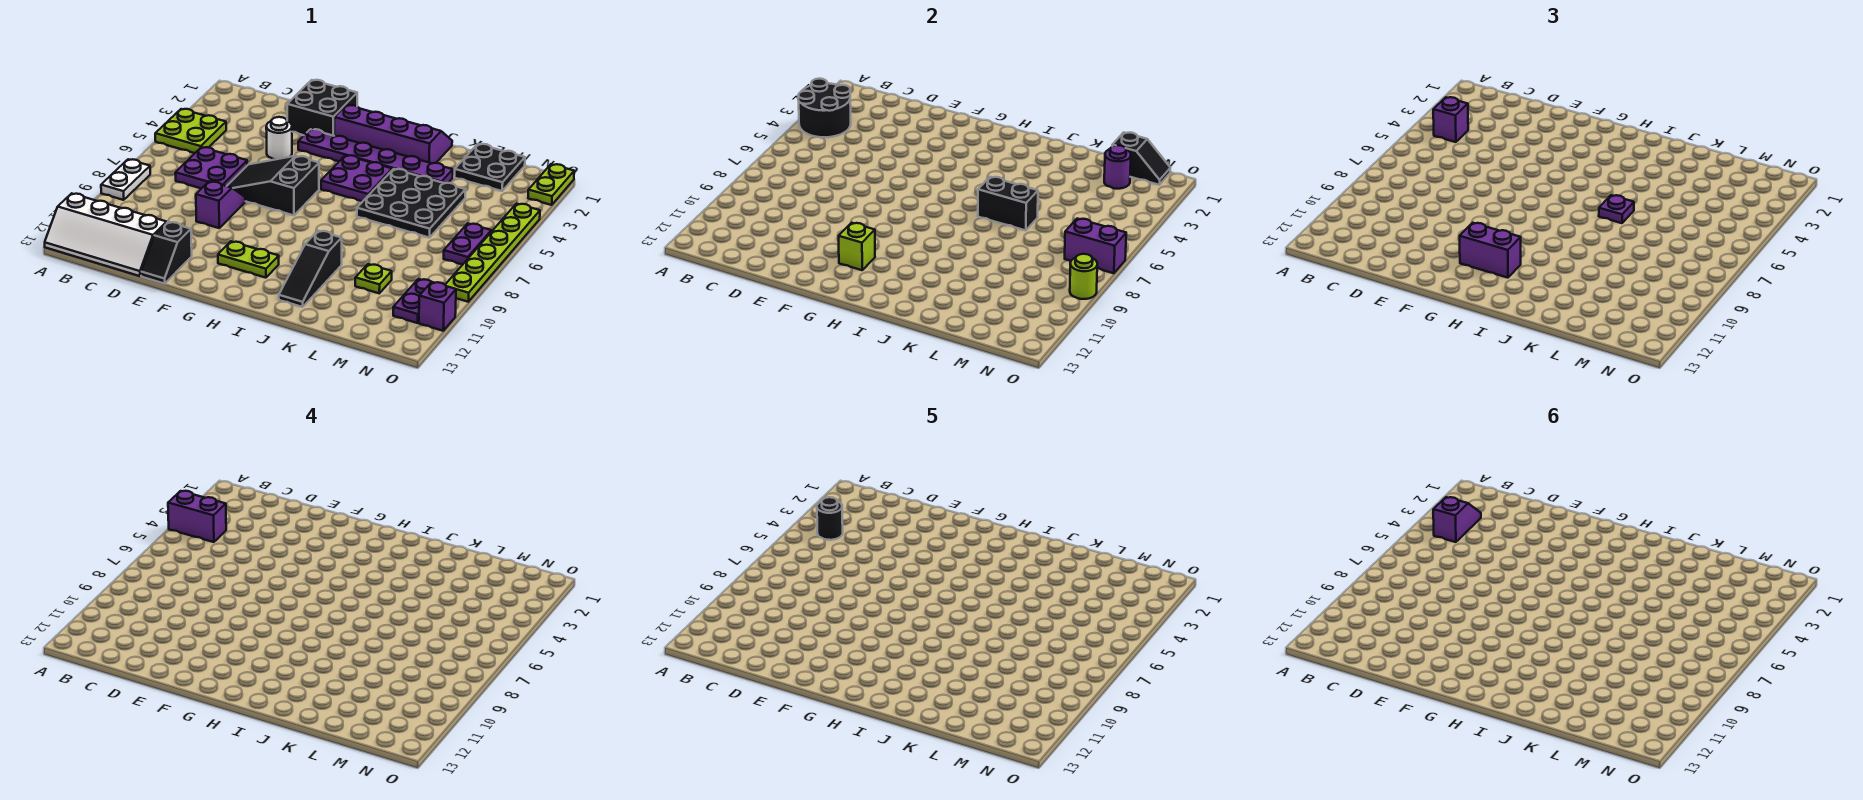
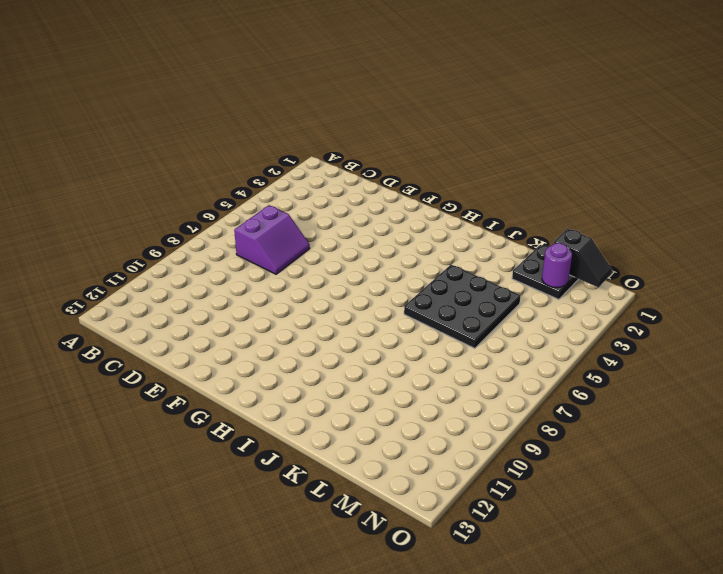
purple 2x2 slope [234,205,310,274] -> purple 2x2 plate [175,147,247,189]
none -> lime 2x2 plate [155,109,226,153]
none -> white 1x2 plate [101,159,150,200]
none -> white 2x4 slope [45,193,167,276]
none -> black 2x2 brick [287,80,357,136]

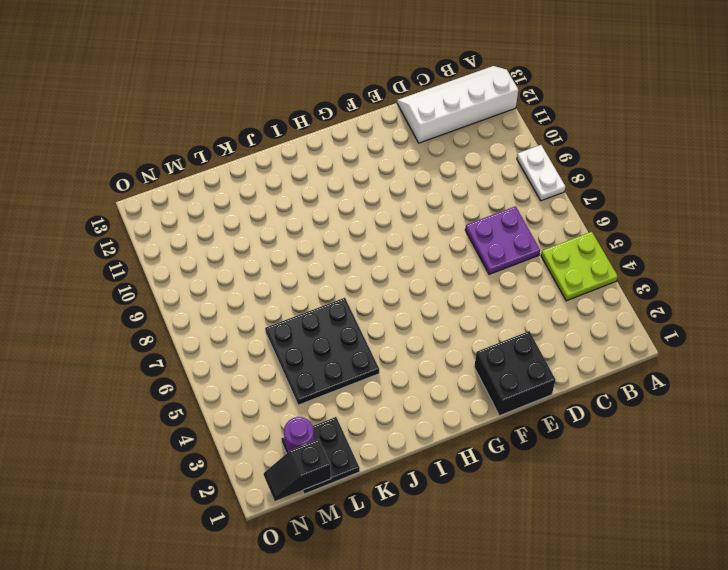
none -> white 1x1 round brick [266,117,292,160]
none -> black 2x3 slope [227,156,319,215]
none -> purple 1x2 slope [196,181,245,228]
none -> black 1x2 slope [141,222,192,284]

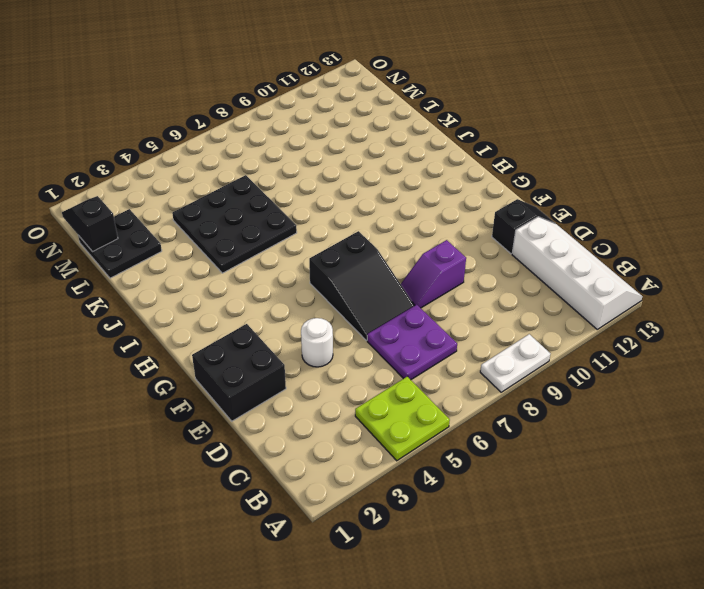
none -> purple 1x6 plate [298,129,453,183]
none -> purple 2x4 slope [334,105,452,163]
none -> lime 1x2 plate [218,241,279,278]
none -> purple 2x2 plate [321,155,392,201]

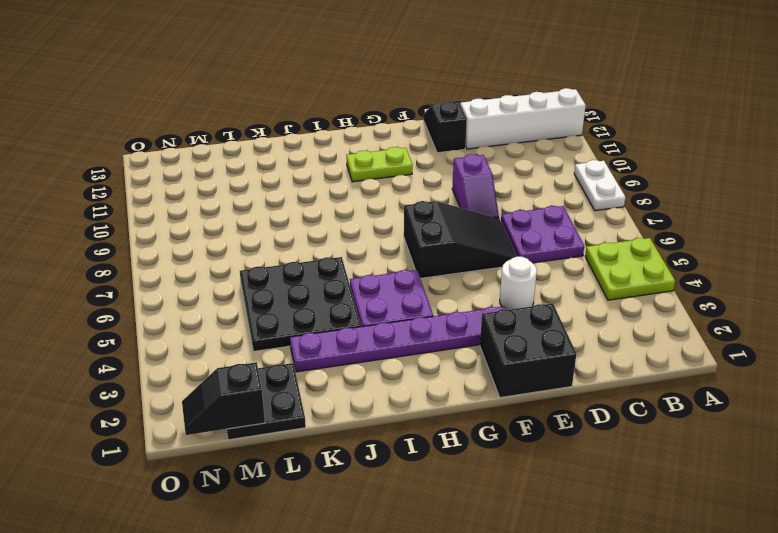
none -> purple 2x4 slope [334,105,452,163]
none -> black 1x3 slope [279,231,342,307]
none -> lime 1x1 plate [355,264,392,293]
none -> purple 1x2 plate [444,223,491,265]

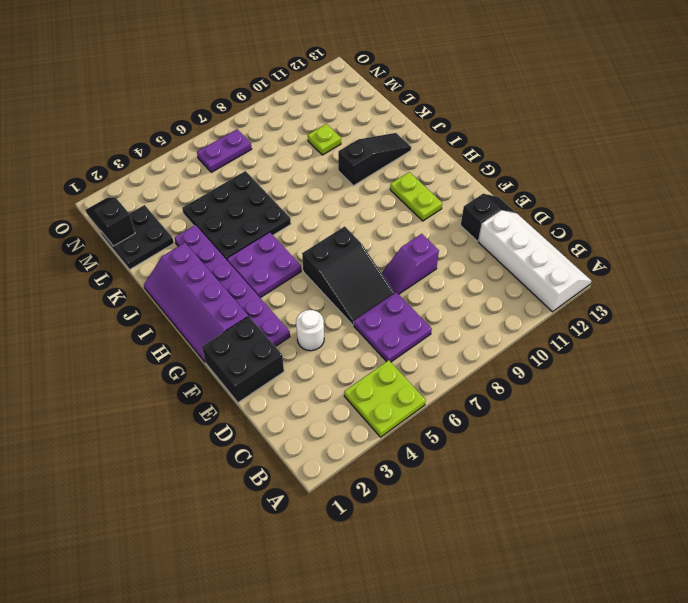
none -> white 1x2 plate [101,159,150,200]
none -> purple 1x2 plate [393,279,431,323]
none -> lime 1x2 plate [528,164,574,205]
none -> lime 1x6 plate [445,204,540,302]

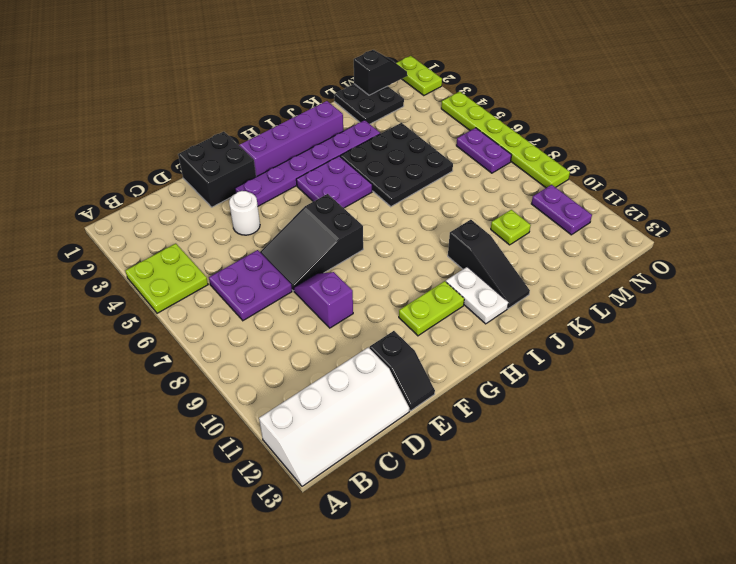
white 1x2 plate [446,267,508,324] -> white 1x2 plate moved to [101,159,150,200]
none -> purple 1x1 brick [419,282,456,331]
none -> black 2x2 round brick [798,79,851,137]
none -> lime 1x1 brick [839,223,875,270]
none -> black 1x2 brick [978,177,1038,230]

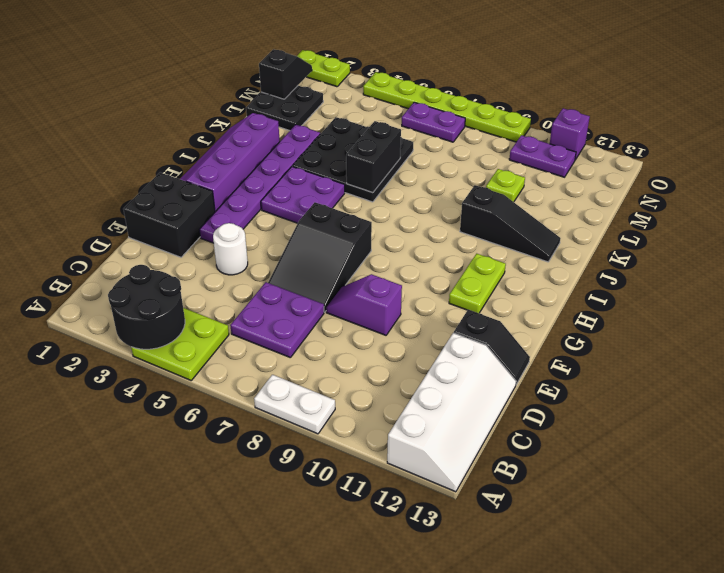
none -> lime 1x1 brick [839,223,875,270]
none -> purple 1x1 round brick [1104,145,1131,189]
none -> purple 1x2 brick [1065,219,1126,273]
none -> lime 1x1 round brick [1070,254,1097,299]

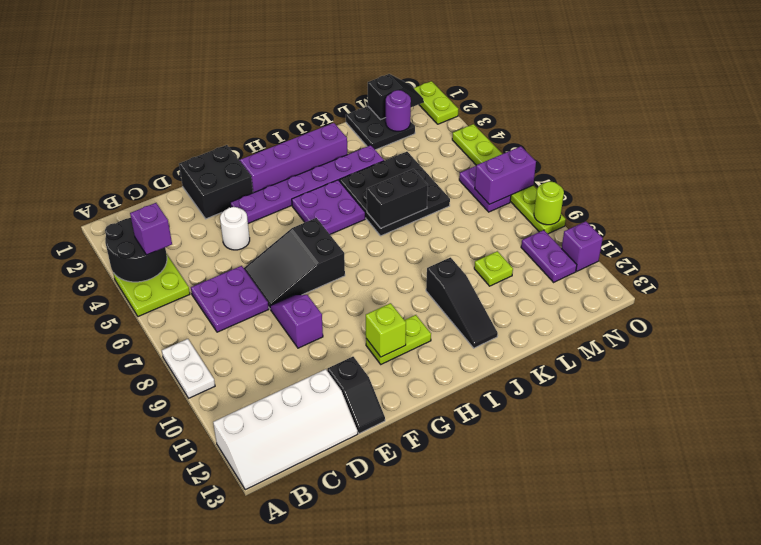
none -> purple 1x2 brick [1460,223,1521,278]
none -> purple 1x1 plate [1599,195,1634,223]
none -> purple 1x2 brick [168,491,226,542]
none -> black 1x1 round brick [817,497,843,540]

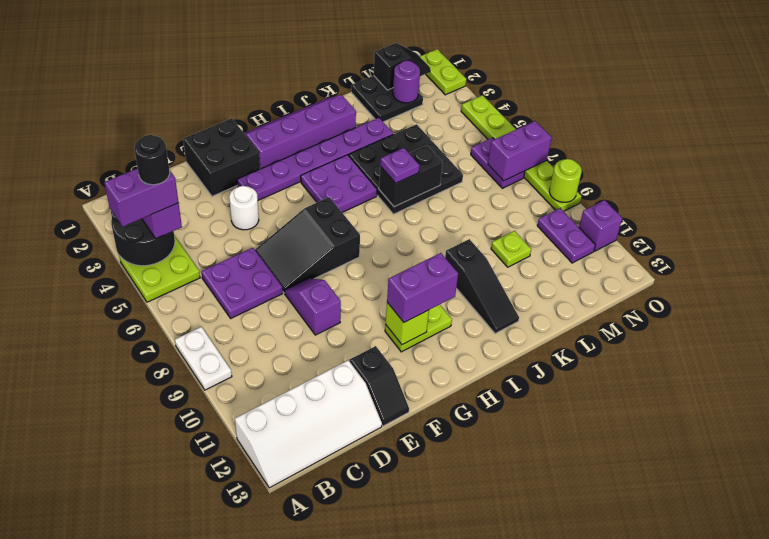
none -> purple 1x2 slope [1433,497,1481,542]

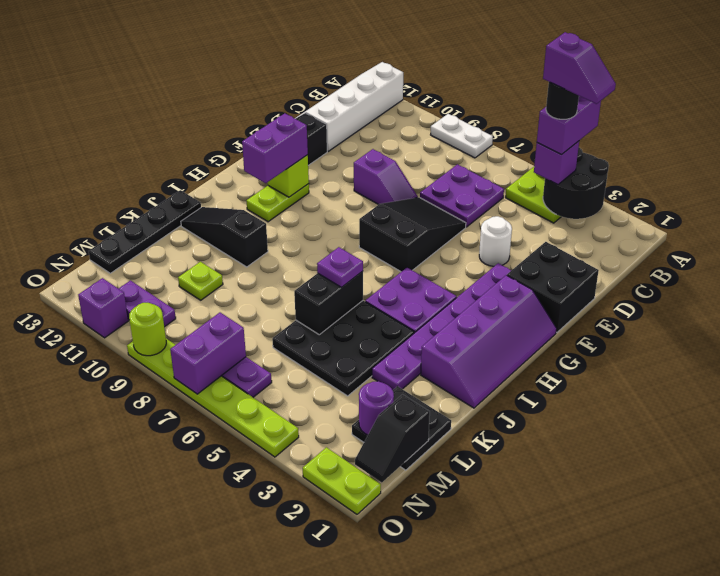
black 1x4 plate [89,190,201,273] -> none

